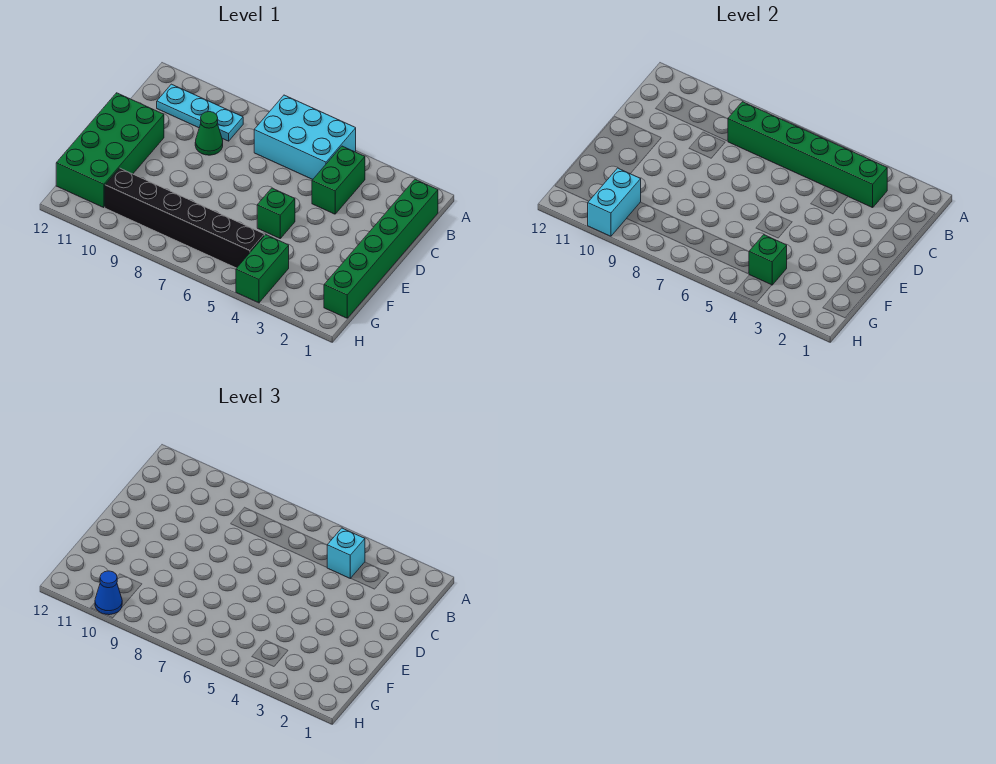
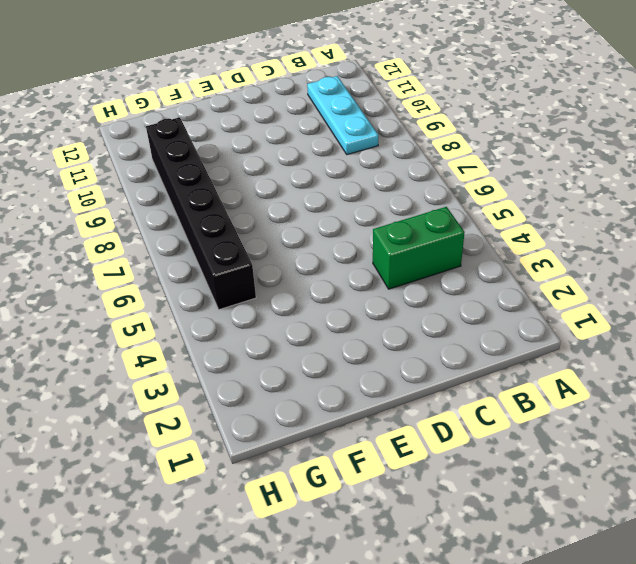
none -> cyan 2x3 brick [254,95,356,179]
none -> green 1x6 brick [324,179,438,318]
none -> green 1x1 cone [195,112,223,155]

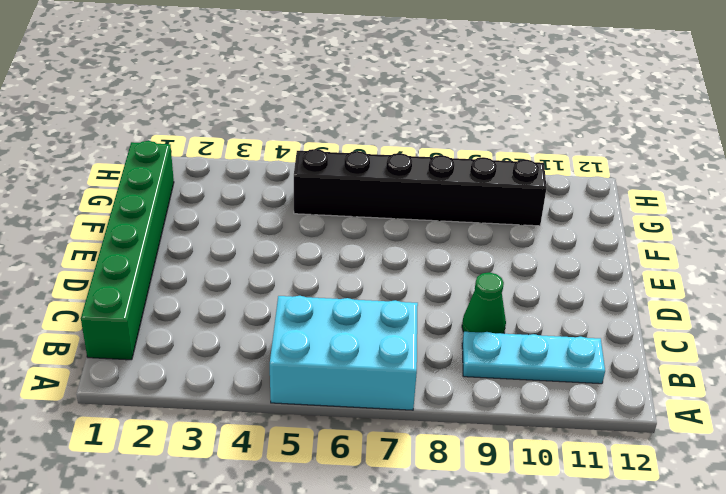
none -> green 1x2 brick [312,146,365,214]
none -> green 2x4 brick [56,93,164,208]
none -> green 1x1 brick [257,188,295,238]

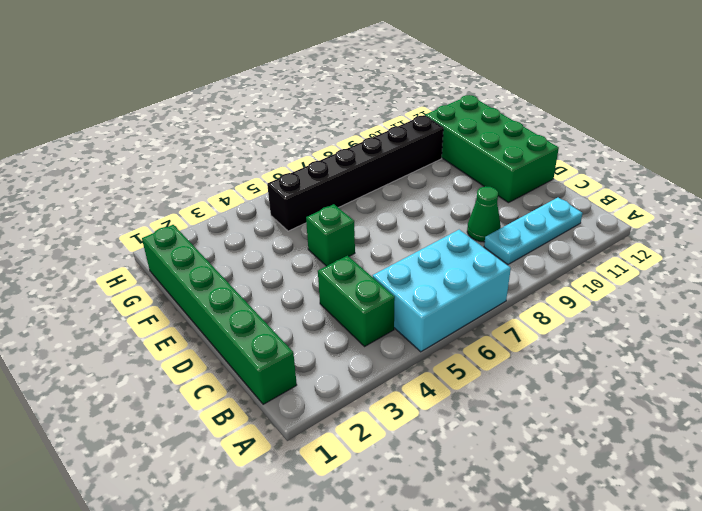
none -> green 1x2 brick [236,235,289,303]
none -> green 1x6 brick [728,102,887,208]
none -> green 1x1 brick [749,235,787,285]

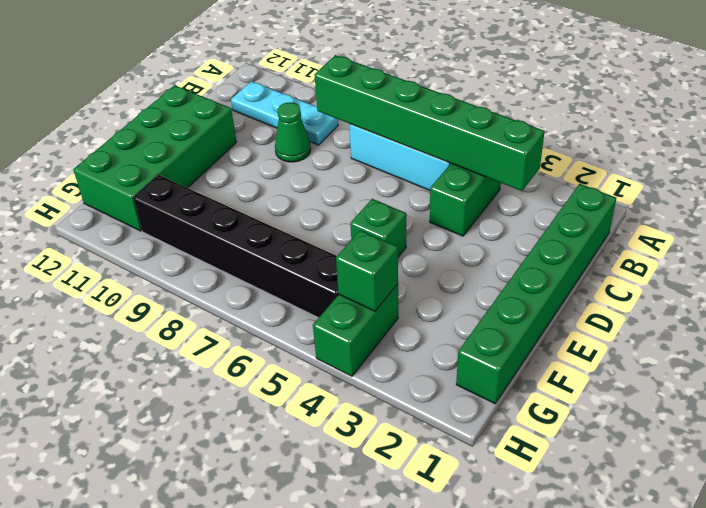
none -> cyan 1x2 brick [588,168,641,236]
none -> cyan 1x1 brick [327,528,365,578]
none -> blue 1x1 cone [95,571,122,615]

